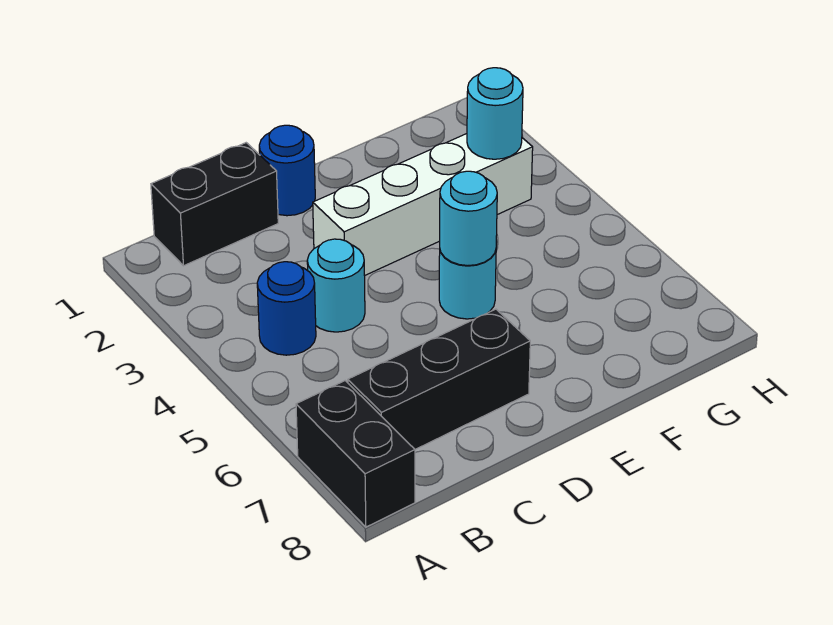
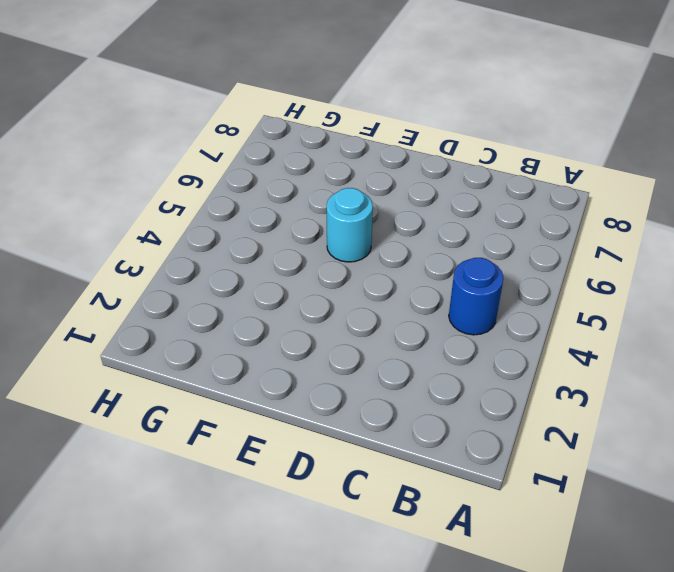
none -> black 1x2 brick [296,381,415,527]
none -> black 1x2 brick [151,143,278,266]

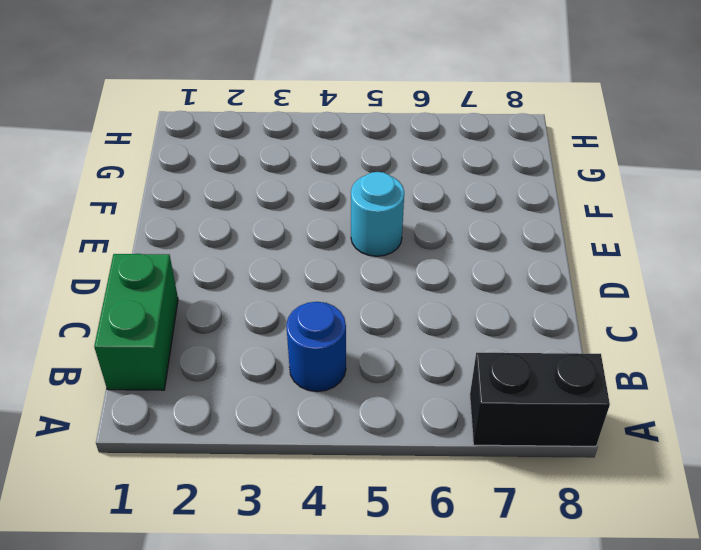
green 1x2 brick [94,254,178,390] -> black 1x2 brick [151,143,278,266]
none -> black 1x3 brick [348,309,530,449]
none -> cyan 1x1 round brick [307,239,365,332]

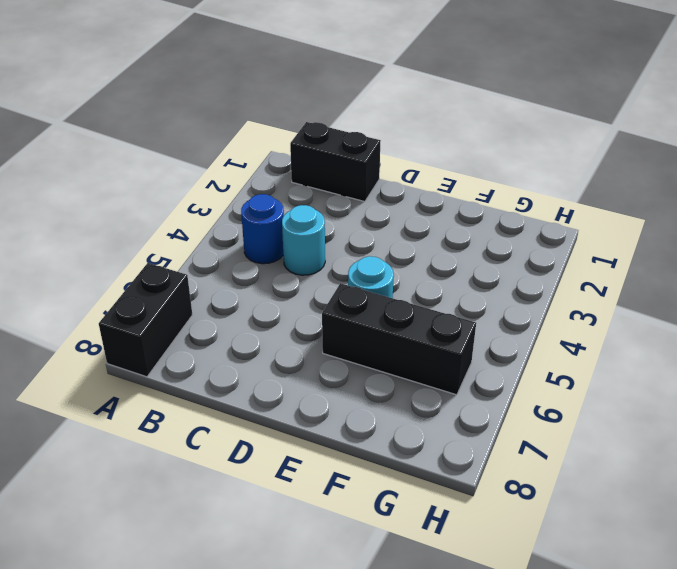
black 1x3 brick [322,283,476,395] -> black 1x3 brick moved to [348,309,530,449]
none -> blue 1x1 round brick [259,125,315,216]
none -> white 1x4 brick [313,134,533,276]

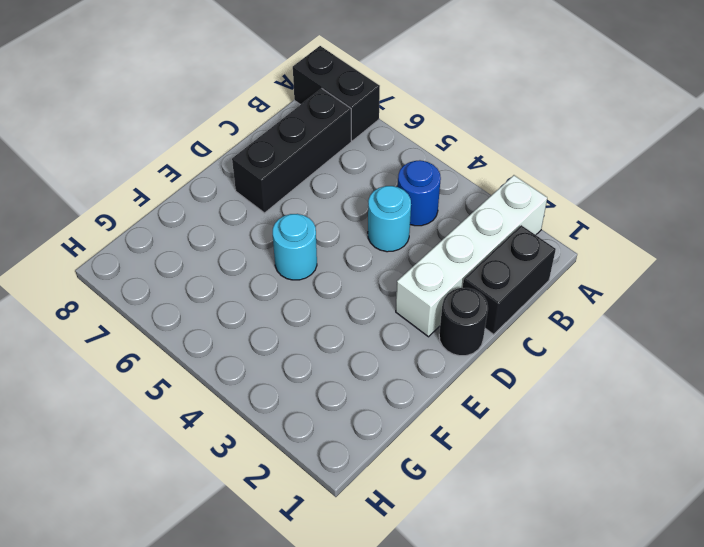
white 1x4 brick [396,175,547,337] -> white 1x4 brick moved to [313,134,533,276]
black 1x1 round brick [439,288,488,356] -> blue 1x1 round brick [259,125,315,216]
none -> cyan 1x1 round brick [440,171,497,266]
none -> cyan 1x1 round brick [467,68,523,159]

